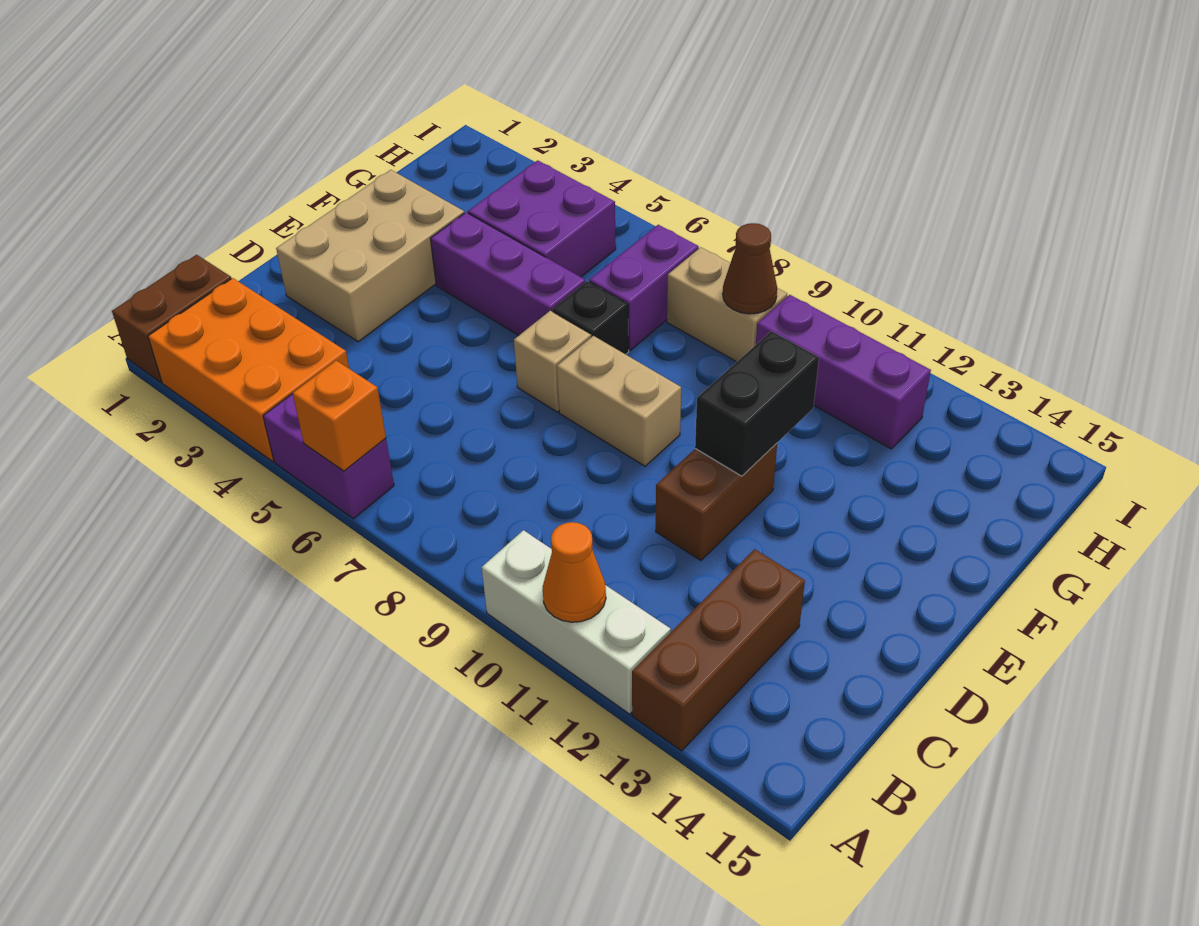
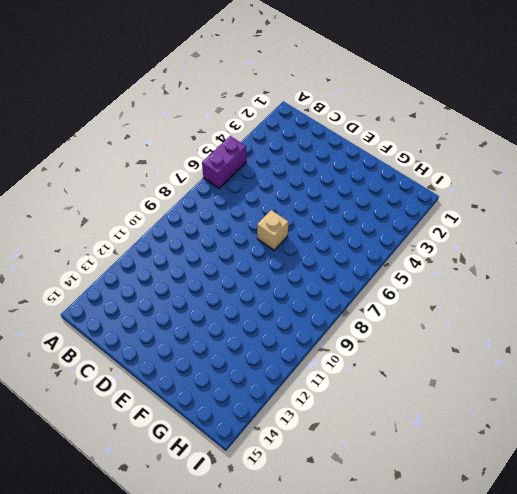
none -> brown 1x2 brick [112,255,231,382]
none -> orange 2x3 brick [148,278,349,461]
none -> white 1x3 brick [482,530,671,714]

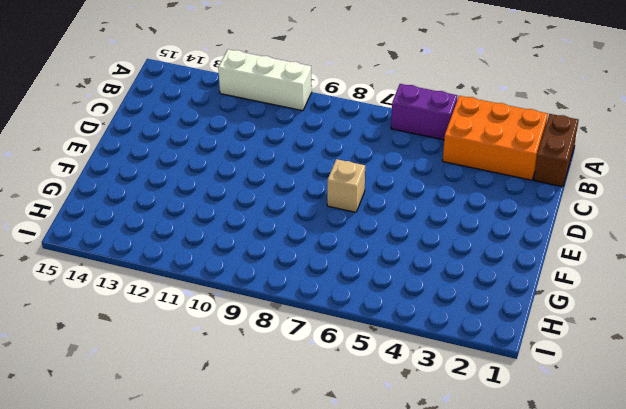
none -> brown 1x3 brick [632,549,805,751]
none -> tan 2x3 brick [276,170,464,342]
none -> brown 1x2 brick [656,443,777,561]

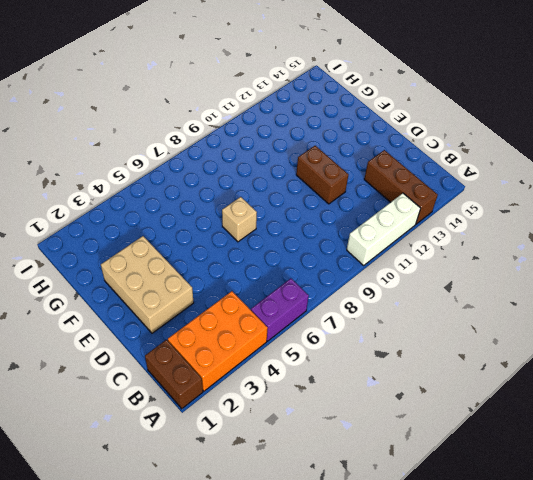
none -> tan 1x2 brick [557,336,681,466]
none -> purple 1x3 brick [430,212,585,335]
none -> black 1x1 brick [552,281,629,354]

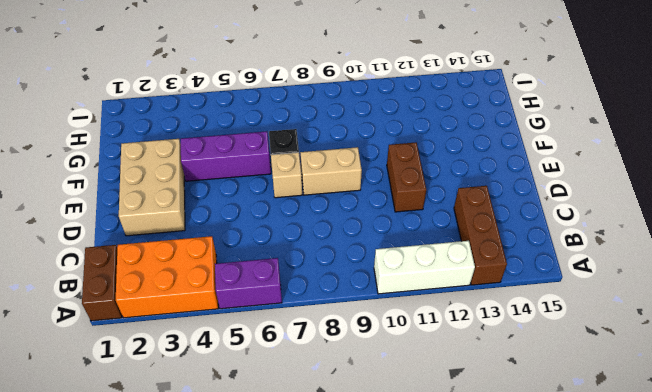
none -> purple 2x2 brick [468,160,616,277]
none -> purple 1x2 brick [589,225,699,350]
none -> tan 1x2 brick [667,247,787,362]

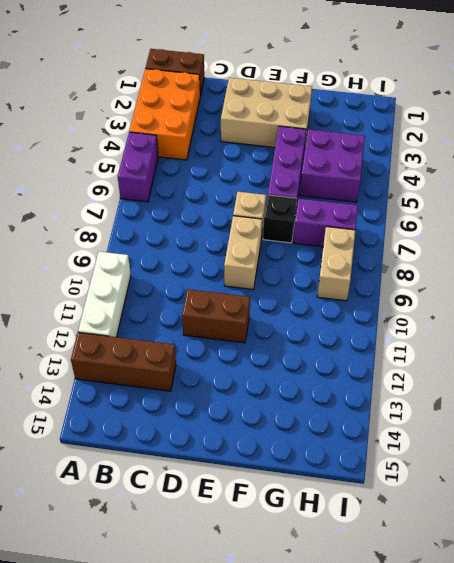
none -> purple 1x3 brick [756,295,931,449]
none -> orange 1x1 brick [293,361,386,471]
none -> orange 1x1 cone [543,522,606,622]

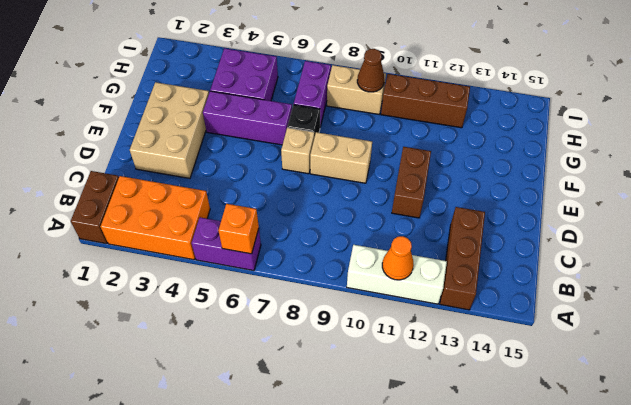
brown 1x3 brick [381,74,470,128] -> purple 1x3 brick [756,295,931,449]
none -> black 1x2 brick [695,331,819,476]

